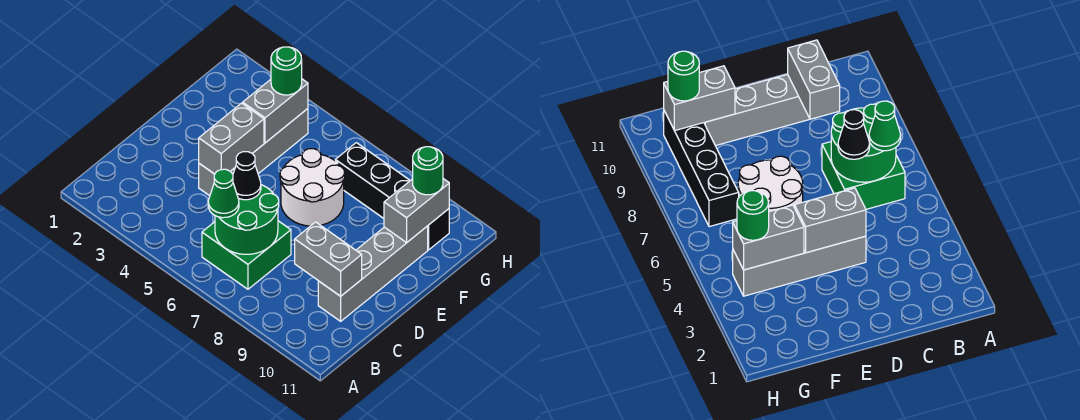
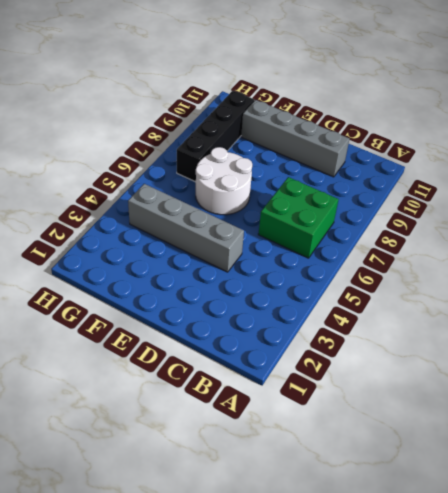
none -> green 2x2 round brick [215,185,279,254]
none -> grey 1x2 brick [295,222,362,296]
none -> grey 1x2 brick [199,103,264,174]

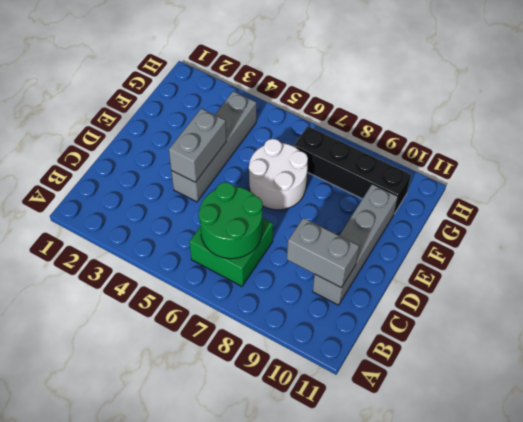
none -> grey 1x2 brick [242,79,308,143]
none -> grey 1x2 brick [384,179,449,243]
none -> green 1x1 cone [208,169,239,218]

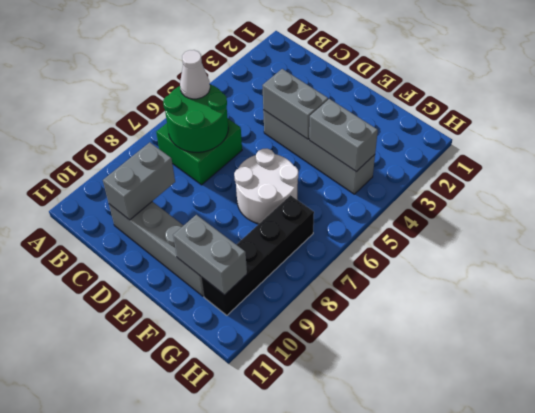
white 1x1 cone [180,50,210,99] -> green 1x1 cone [208,169,239,218]
none -> black 1x1 cone [233,152,261,200]
none -> green 1x1 round brick [271,47,302,95]
none -> green 1x1 round brick [413,147,443,195]

